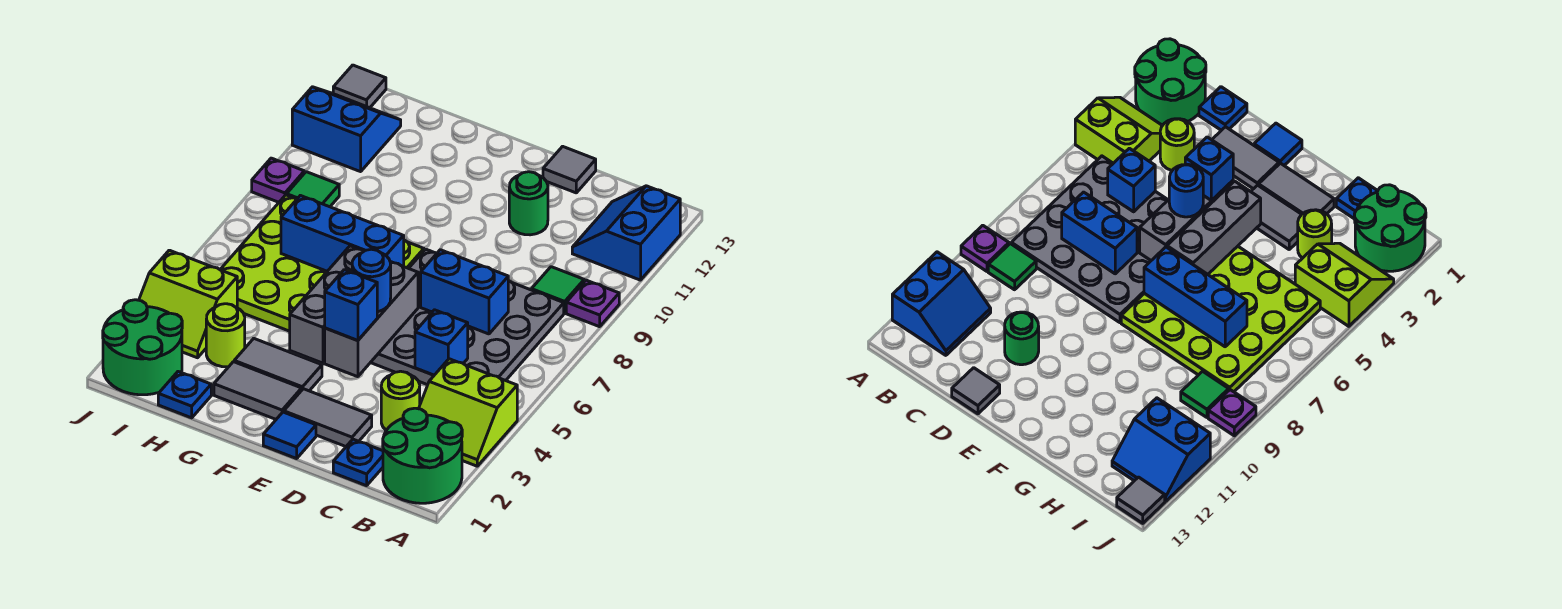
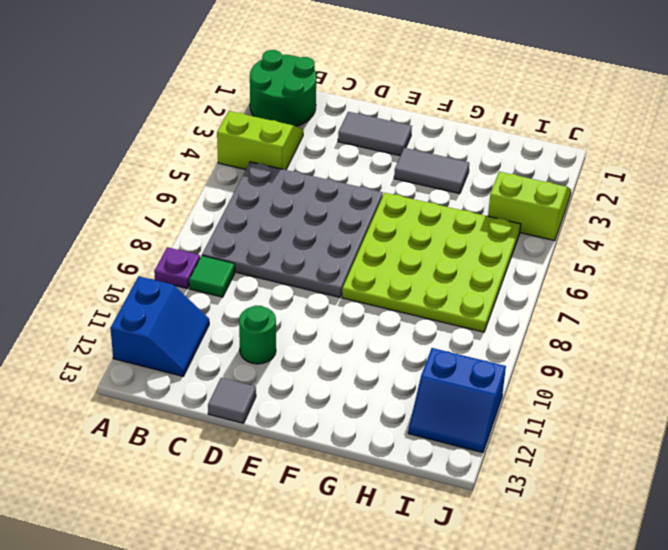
none -> blue 1x1 plate [333,439,383,486]
none -> lime 1x1 round brick [381,371,420,430]
none -> blue 1x1 tile [263,412,316,459]
none -> grey 1x2 tile [214,362,302,419]

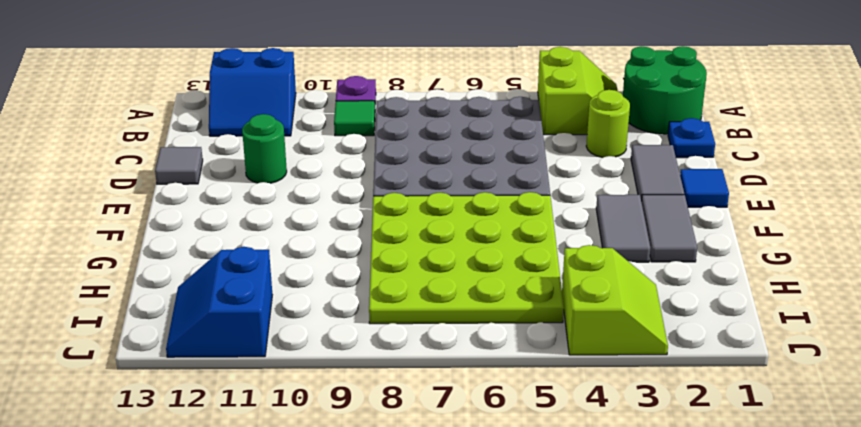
none -> blue 1x1 plate [158,372,211,418]
none -> lime 1x1 round brick [206,304,245,367]
none -> green 2x2 round brick [103,300,182,395]
none -> green 1x1 tile [287,172,339,207]

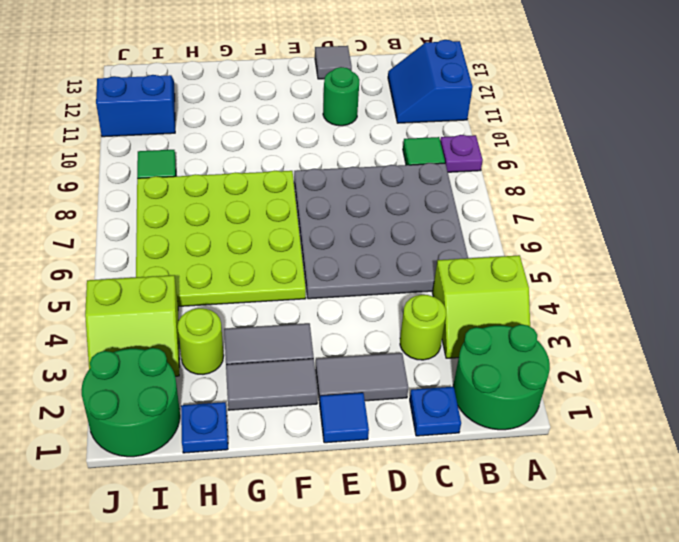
none -> purple 1x1 plate [252,158,304,202]
none -> grey 1x1 tile [333,65,386,108]
none -> blue 1x1 brick [415,310,468,375]
none -> blue 1x2 brick [421,250,508,334]

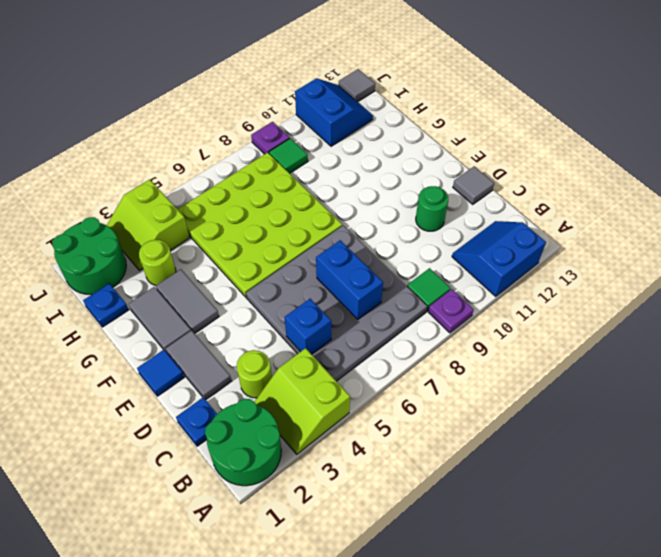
none -> grey 1x3 brick [325,262,418,377]
none -> grey 1x3 brick [290,246,364,363]
none -> blue 1x3 brick [281,195,404,271]
none -> blue 1x1 brick [325,270,377,341]

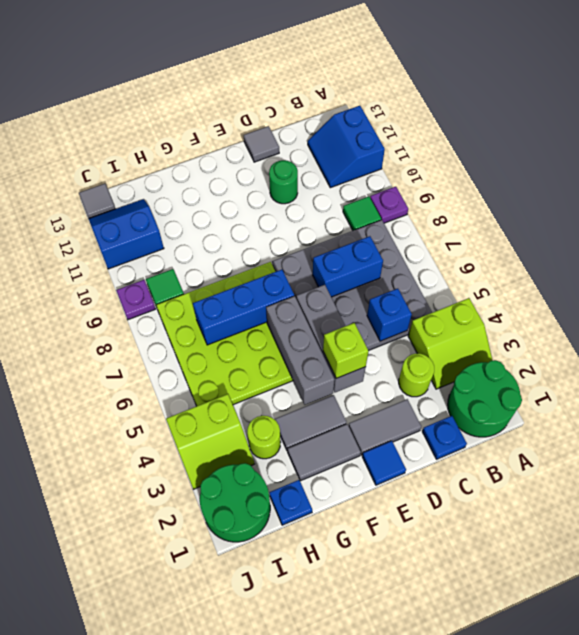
lime 1x1 brick [323,323,369,378] -> blue 1x1 brick [325,270,377,341]
none -> blue 1x1 round brick [352,249,391,312]

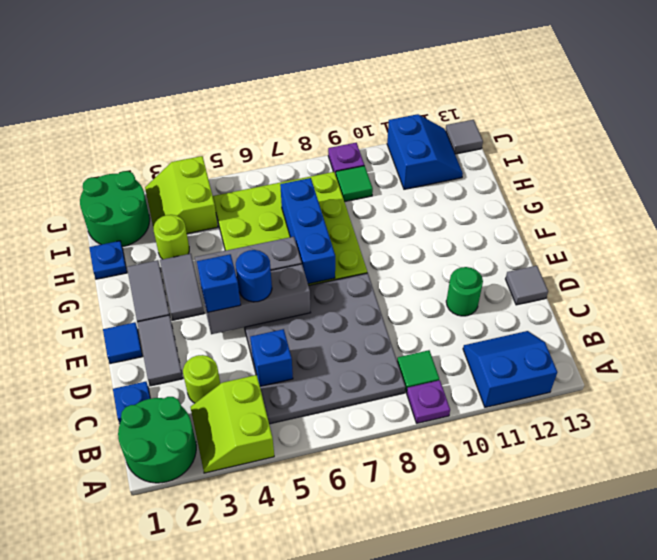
none -> blue 1x2 brick [421,250,508,334]

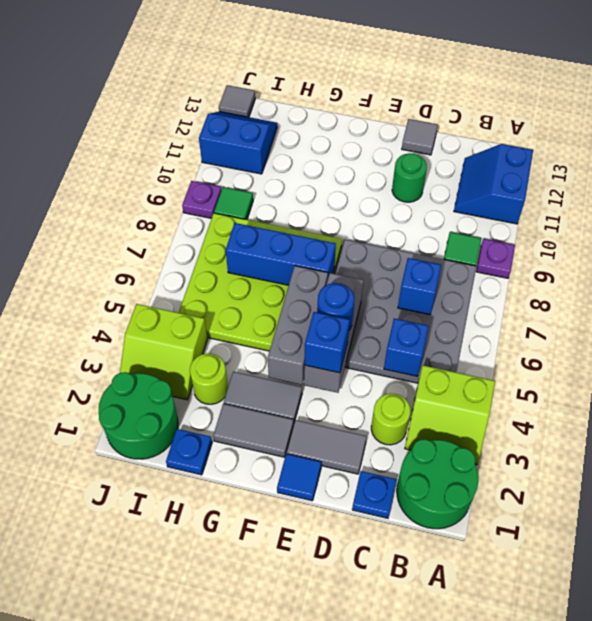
blue 1x1 brick [398,258,441,315] -> blue 1x2 brick [421,250,508,334]

